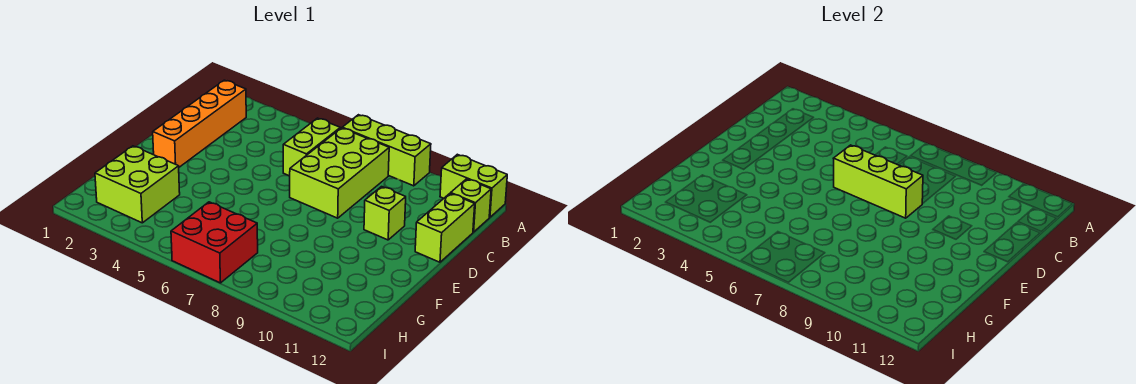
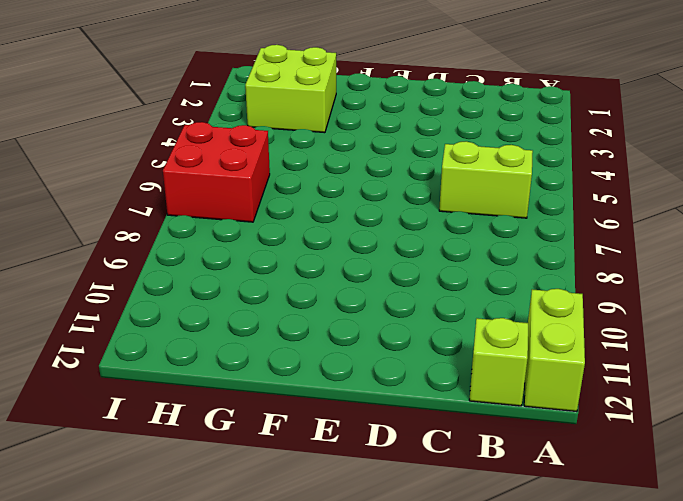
none -> lime 1x3 brick [342,115,431,186]
none -> orange 1x4 brick [153,80,246,167]

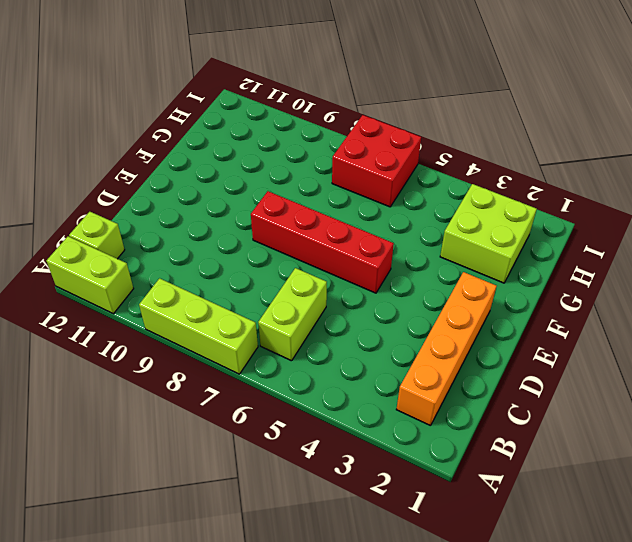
red 1x4 brick [251,191,394,293] -> none
none -> lime 2x3 brick [290,128,389,218]
none -> lime 1x2 brick [415,193,475,262]

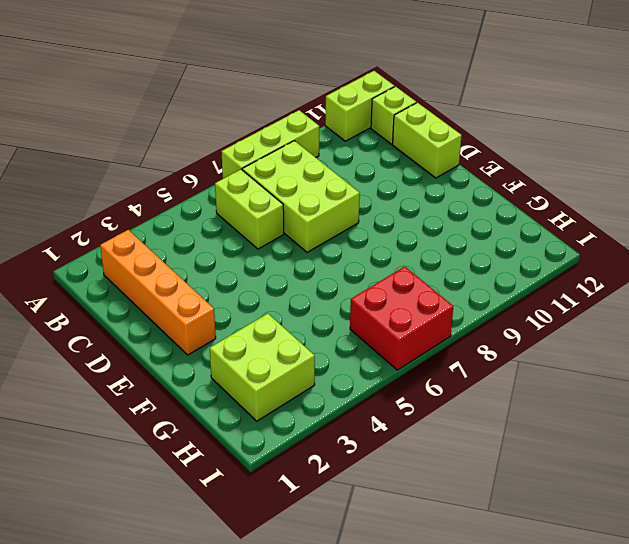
none -> lime 1x1 brick [364,187,406,240]
none -> lime 1x3 brick [834,145,923,218]

